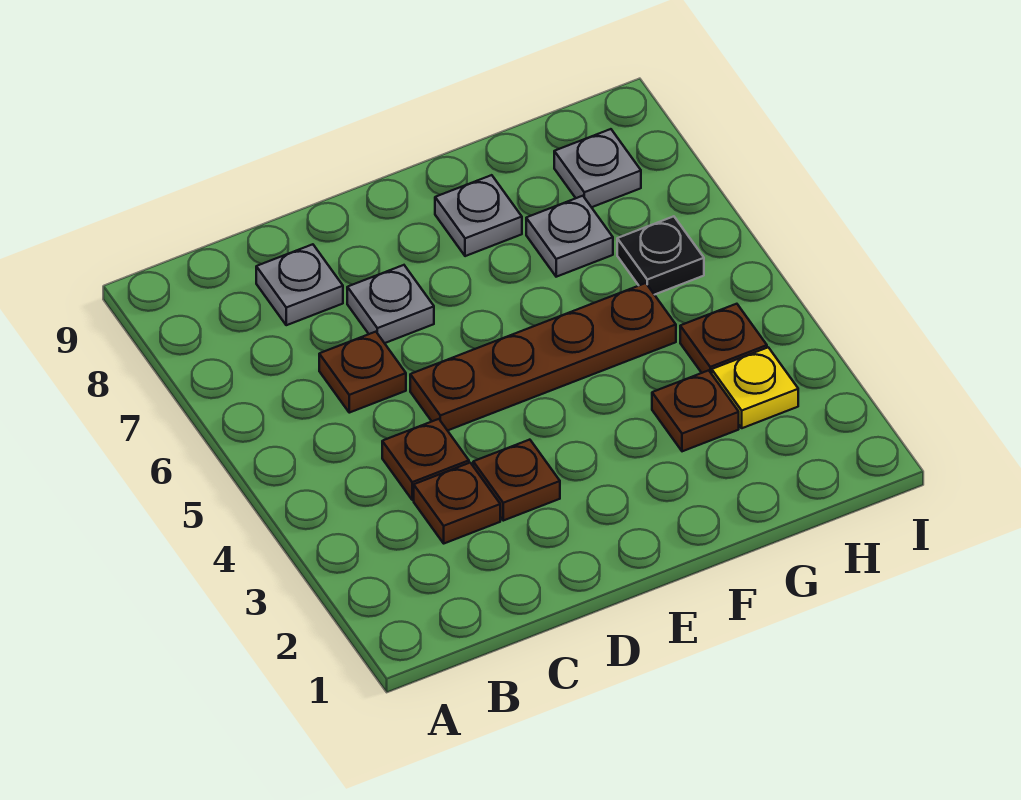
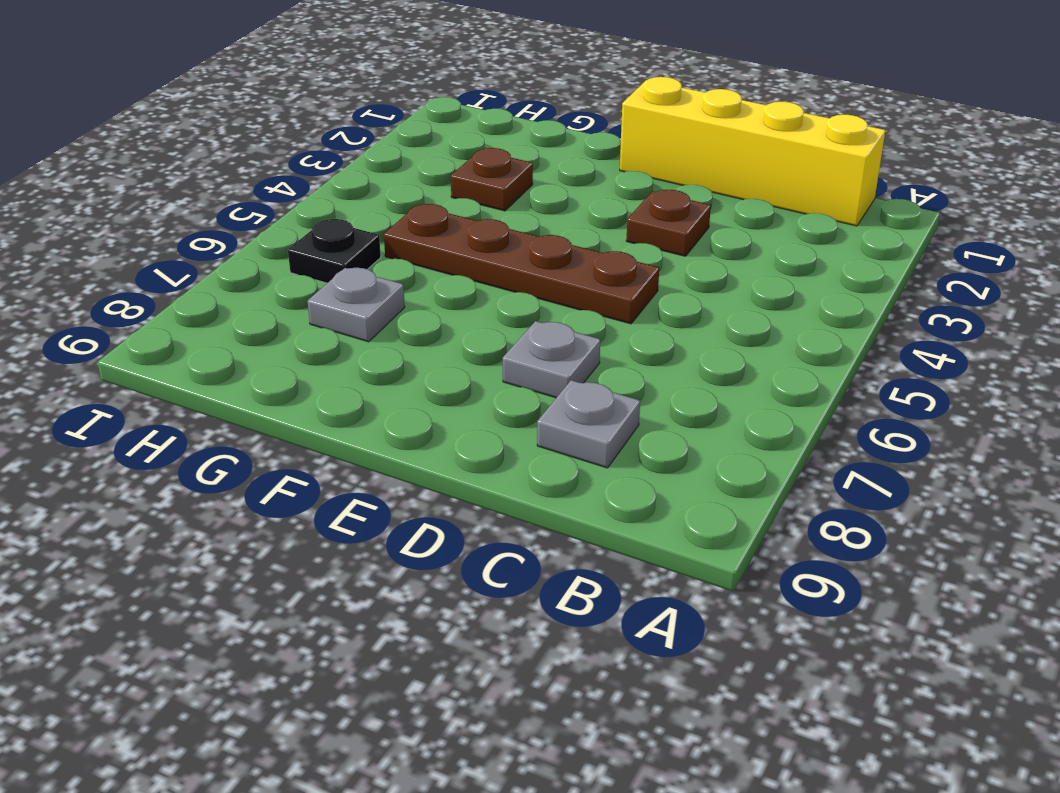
yellow 1x4 brick [620,77,886,226] -> none
none -> brown 1x1 plate [414,463,500,543]
none -> brown 1x1 plate [382,419,469,500]
none -> brown 1x1 plate [319,332,406,413]

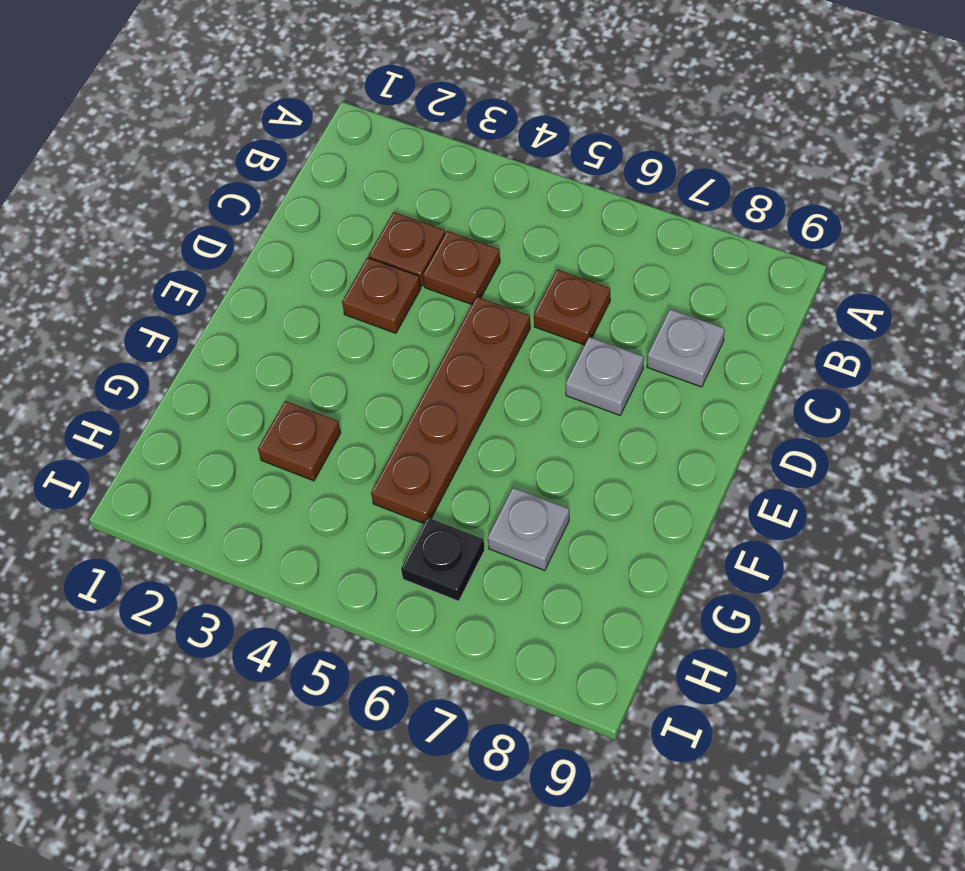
none -> grey 1x1 plate [435,175,522,256]
none -> yellow 1x1 plate [712,347,798,428]
none -> brown 1x1 plate [680,304,767,374]

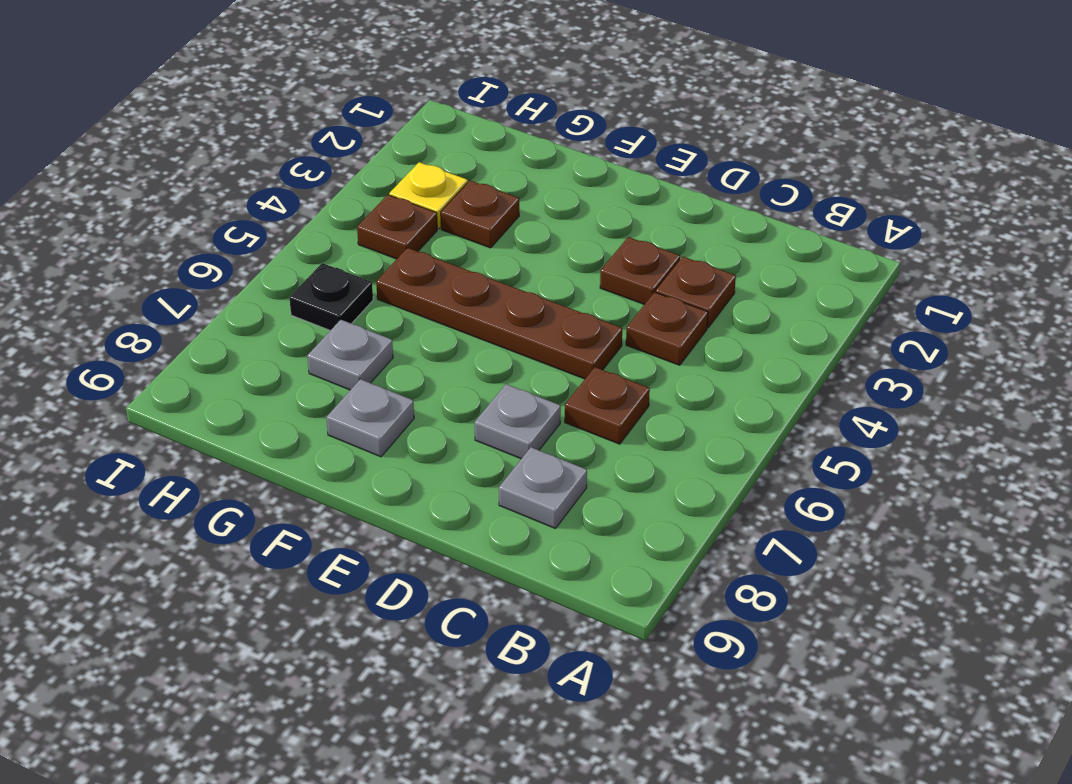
none -> grey 1x1 plate [554,129,641,207]

